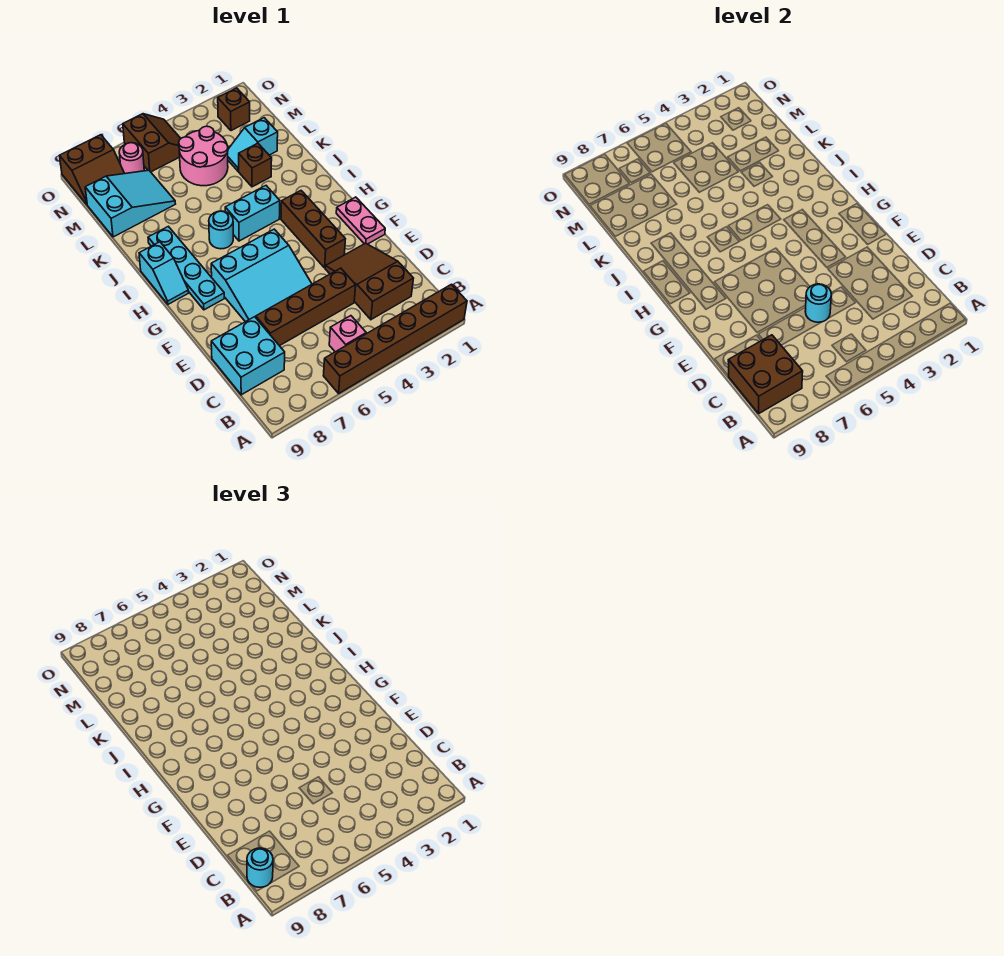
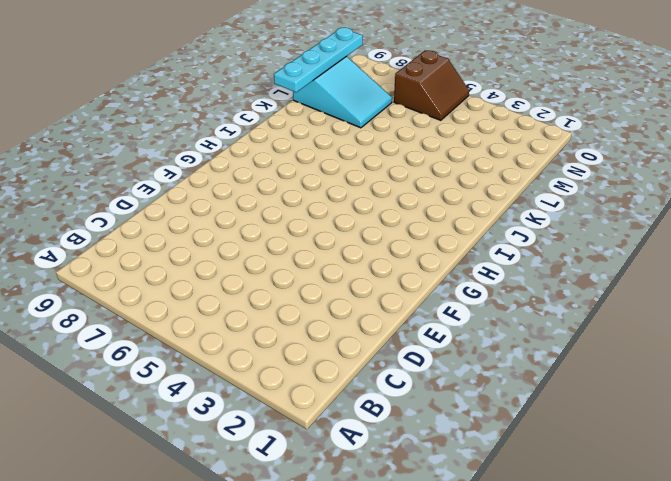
cyan 1x4 plate [274,27,363,92] -> cyan 1x4 plate moved to [148,226,224,310]
none -> brown 1x6 brick [323,284,467,393]
none -> pink 1x1 brick [329,316,366,352]
none -> brown 2x3 slope [325,243,414,319]

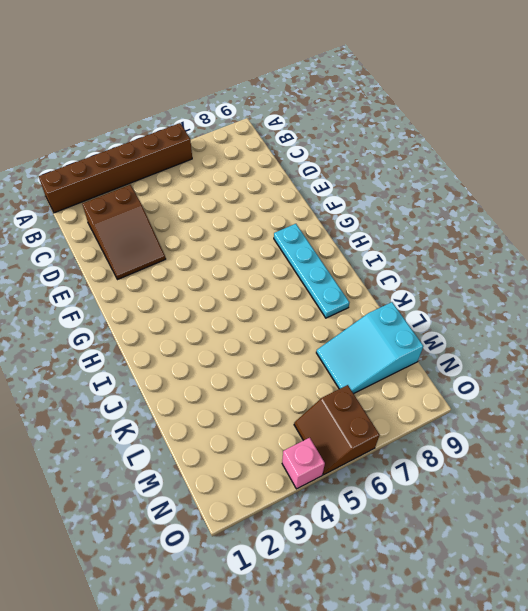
pink 1x1 brick [282,438,325,489] -> pink 1x1 brick moved to [329,316,366,352]
none -> cyan 2x2 brick [211,317,285,395]
none -> brown 1x4 brick [256,268,356,346]
none -> cyan 3x3 slope [211,229,312,322]

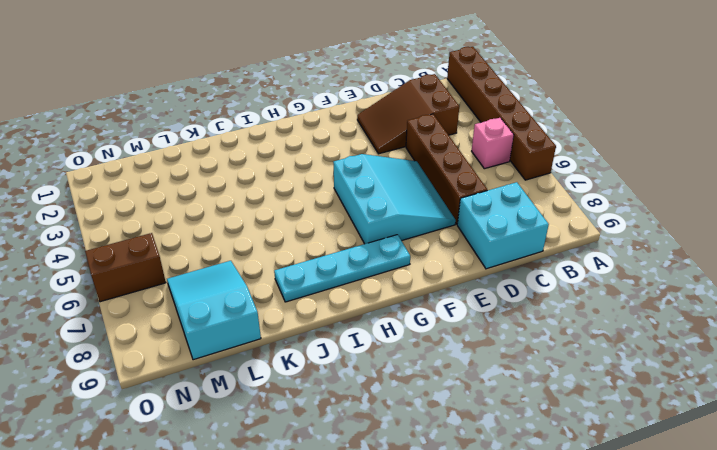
none -> pink 1x2 plate [336,197,385,244]
none -> brown 1x3 brick [281,191,345,268]
none -> cyan 1x2 slope [139,242,189,304]

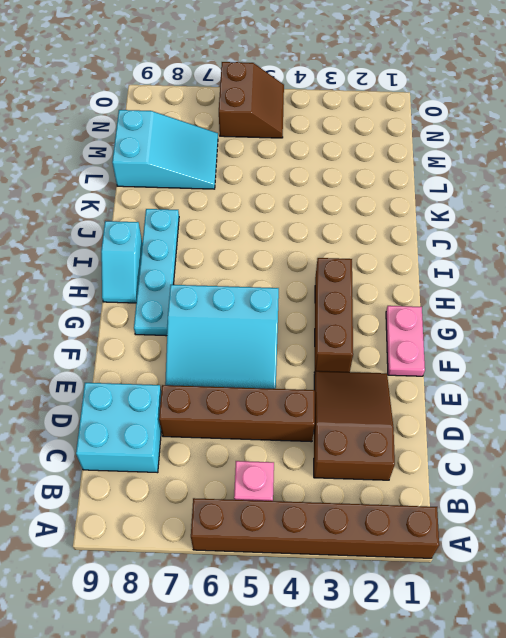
none -> cyan 1x2 brick [225,186,280,241]
none -> cyan 1x1 round brick [209,211,233,249]
none -> brown 1x1 brick [239,143,272,187]

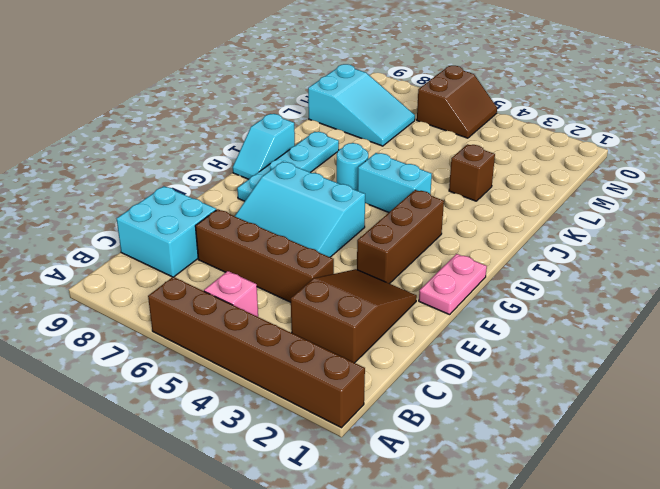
none -> cyan 1x2 slope [228,118,278,171]
none -> pink 2x2 round brick [179,126,228,186]
none -> brown 1x1 brick [218,88,250,131]

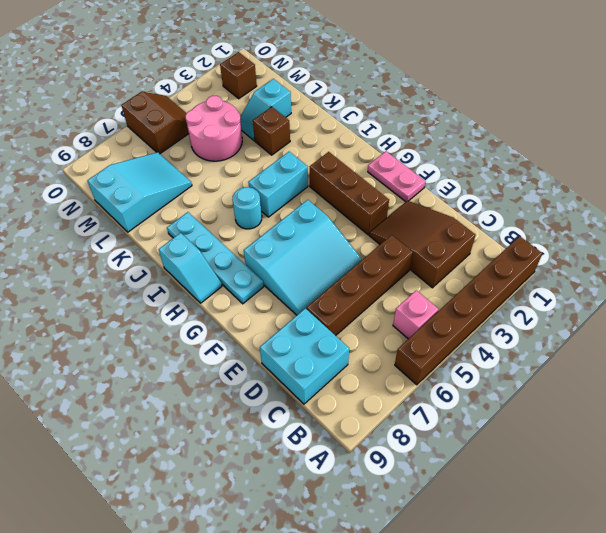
none -> pink 1x1 round brick [119,143,144,174]
none -> brown 2x2 slope [60,135,125,204]
none -> brown 2x2 brick [728,335,803,413]

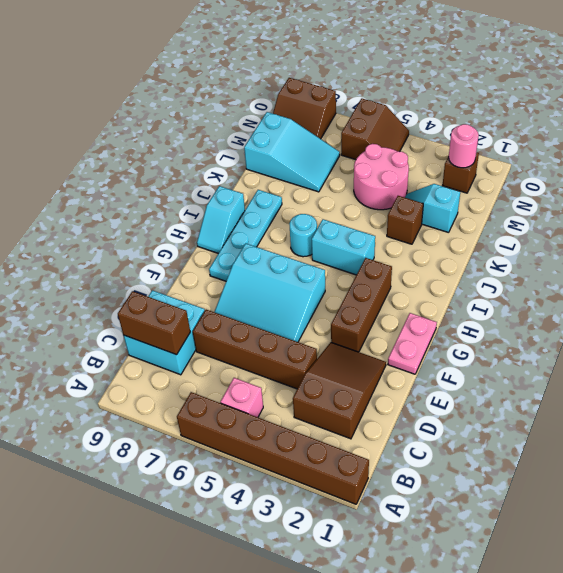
brown 1x2 brick [118,291,190,355] -> brown 2x2 brick [728,335,803,413]
pink 1x1 round brick [449,124,479,168] -> pink 1x1 round brick moved to [119,143,144,174]
none -> cyan 1x1 round brick [805,284,831,322]
none -> cyan 1x1 round brick [247,848,273,887]

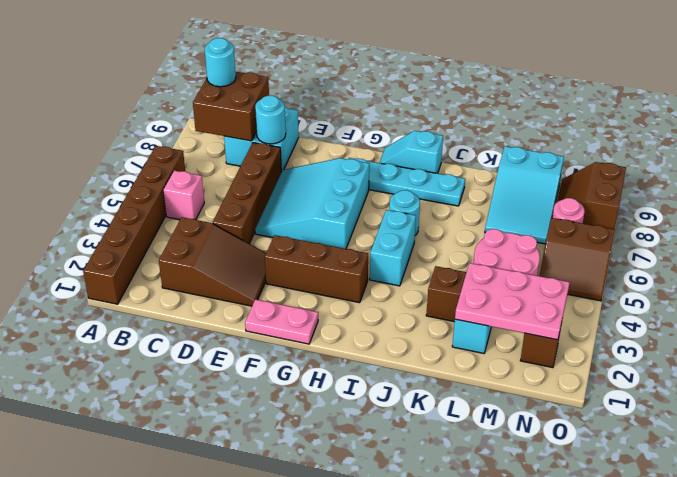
cyan 1x1 round brick [255,96,286,144] -> cyan 1x1 round brick moved to [805,284,831,322]
pink 2x3 plate [455,263,570,340] -> none

